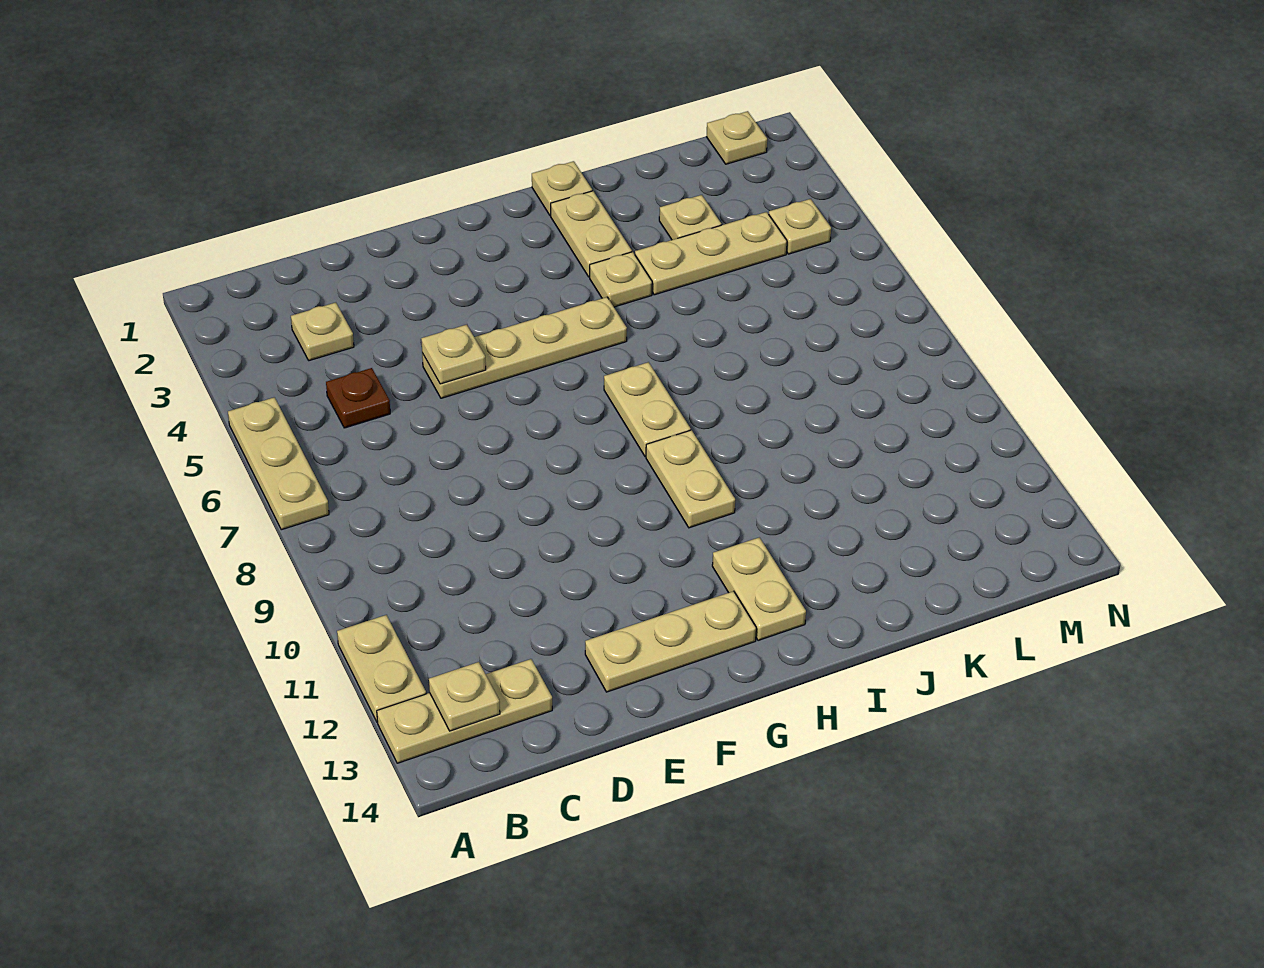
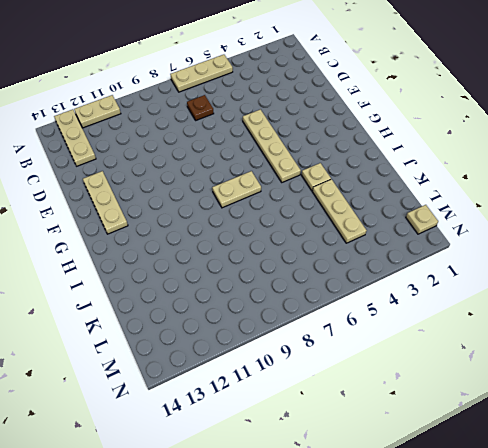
brown 1x1 plate [187,95,214,120] -> brown 1x1 plate moved to [326,368,390,428]
none -> tan 1x1 plate [291,303,354,361]
none -> tan 1x2 plate [646,430,735,528]
none -> tan 1x2 plate [712,537,806,641]

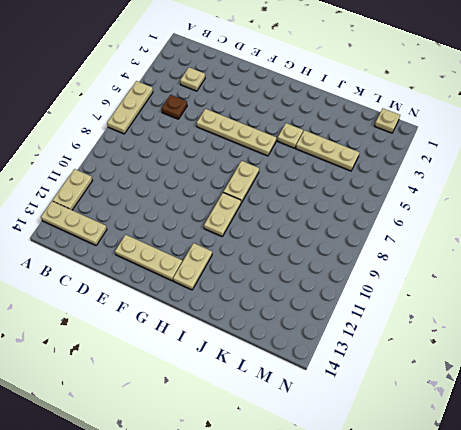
none -> tan 1x1 plate [532,161,592,216]
none -> tan 1x2 plate [551,191,632,277]
none -> tan 1x1 plate [659,195,721,240]

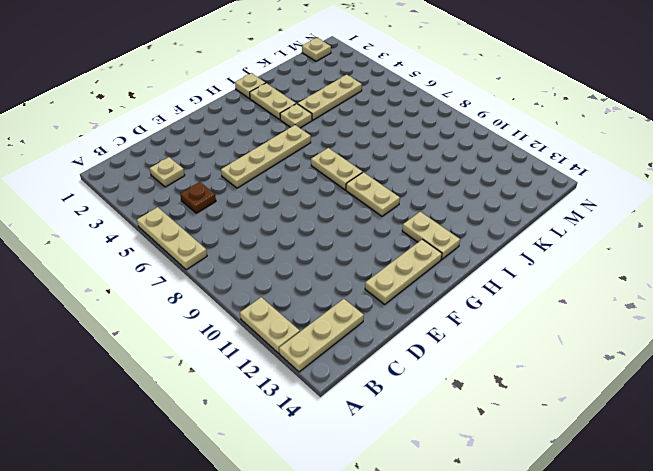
none -> tan 1x1 plate [659,195,721,240]
none -> tan 1x1 plate [769,199,831,254]
none -> tan 1x1 plate [429,662,500,731]

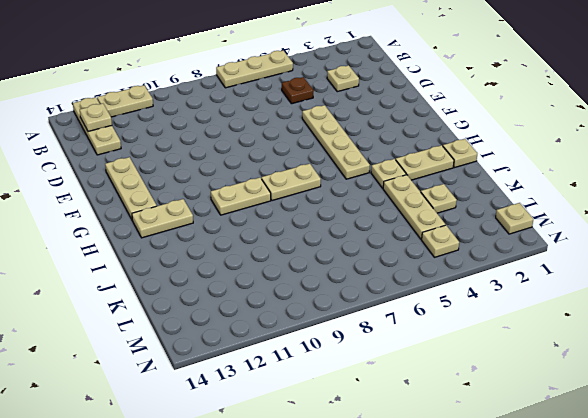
none -> tan 1x1 plate [421,325,486,384]

